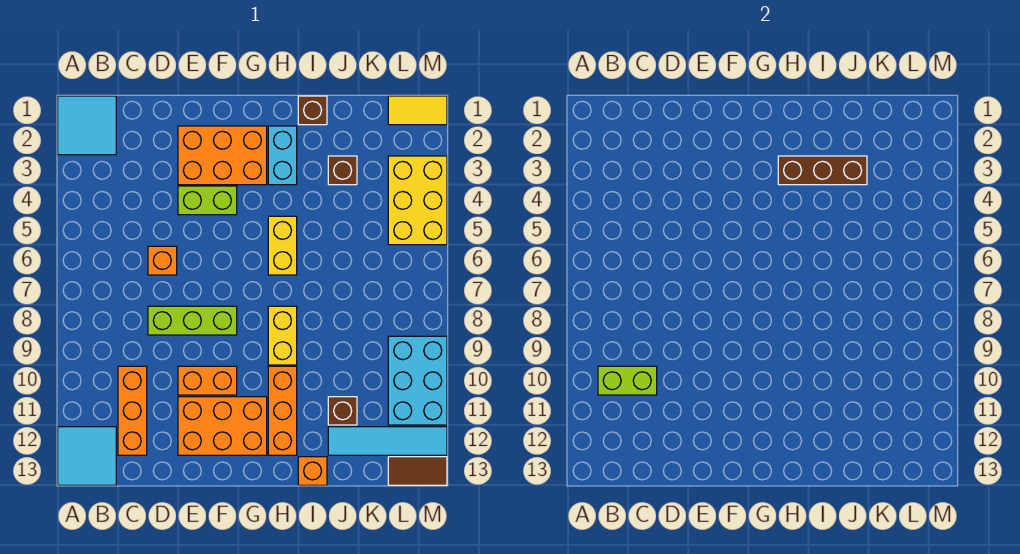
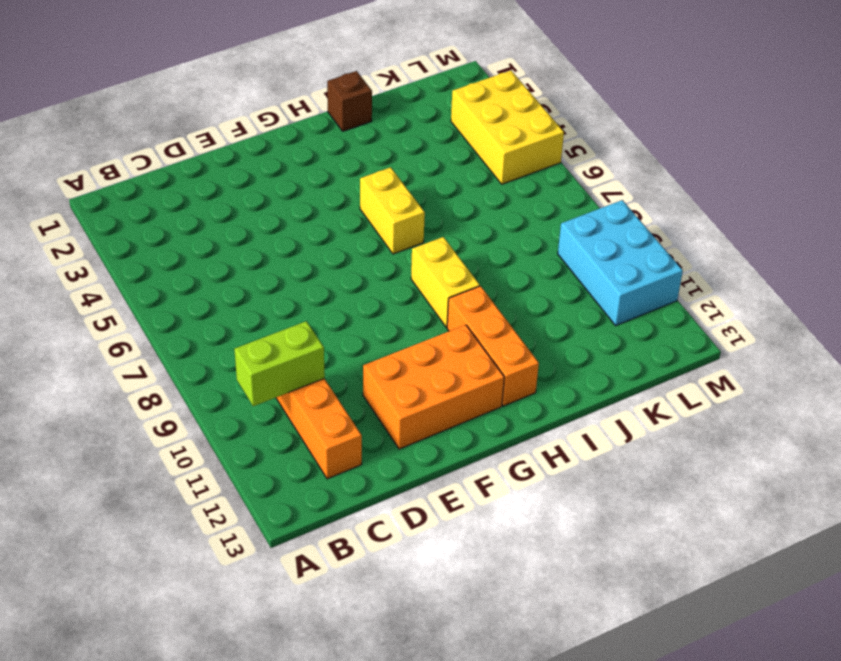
none -> cyan 2x2 tile [58,96,116,155]
none -> cyan 2x2 tile [58,427,116,485]
none -> orange 1x1 brick [148,246,177,275]

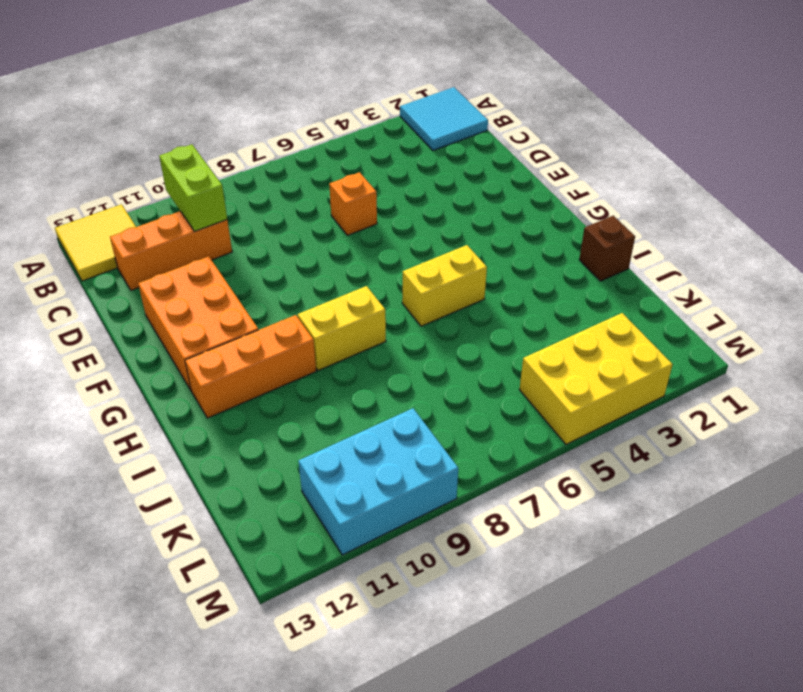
yellow 2x2 tile [55,204,136,281] -> cyan 2x2 tile [58,427,116,485]
none -> lime 1x3 brick [148,306,237,335]
none -> orange 2x3 brick [178,126,267,185]
none -> lime 1x2 brick [178,186,237,215]

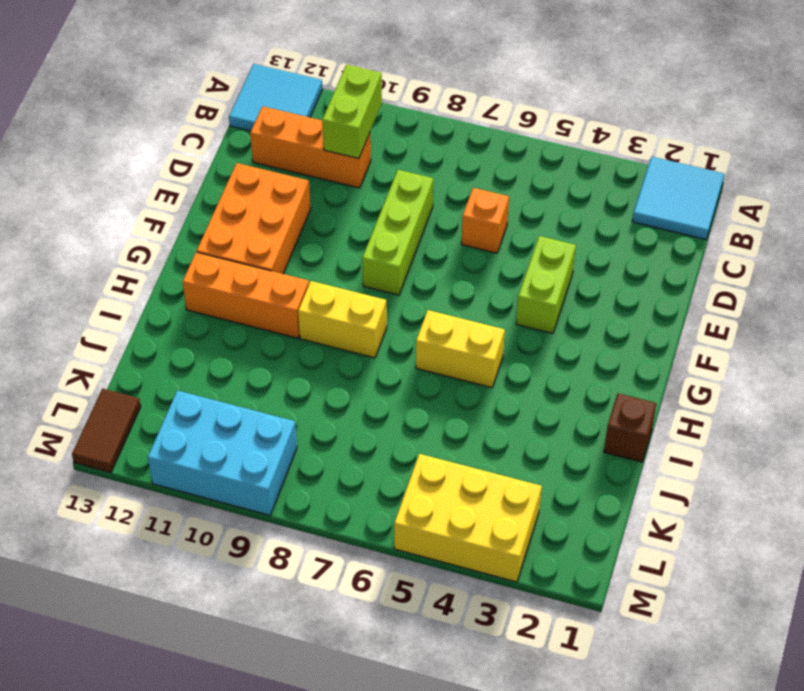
none -> orange 2x3 brick [178,126,267,185]
none -> orange 1x2 brick [178,366,237,395]
none -> cyan 1x2 brick [268,126,297,185]

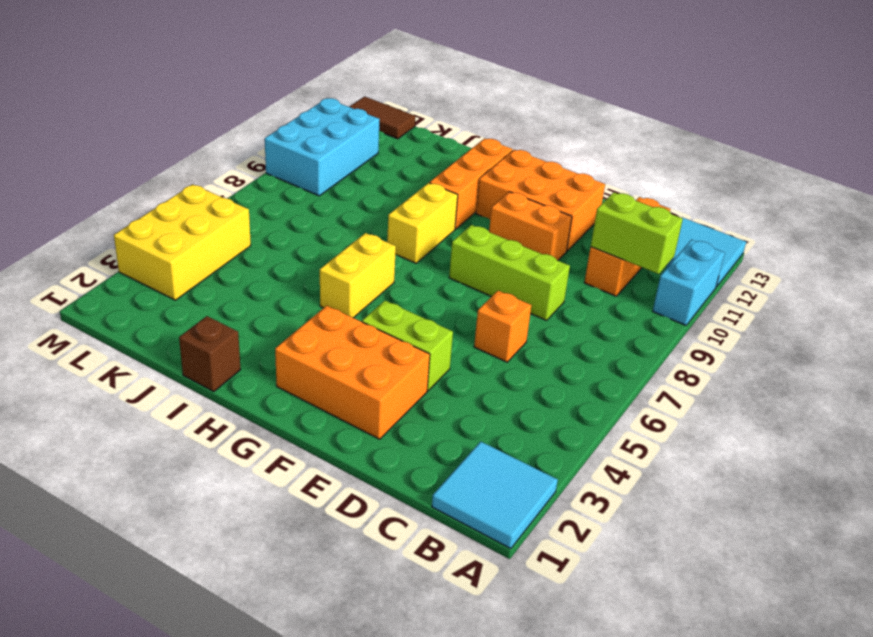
cyan 1x2 brick [653,240,725,325] -> cyan 1x2 brick moved to [268,126,297,185]
none -> orange 1x1 brick [298,457,327,485]
none -> brown 1x1 brick [328,156,357,185]
none -> brown 1x1 brick [328,397,357,425]

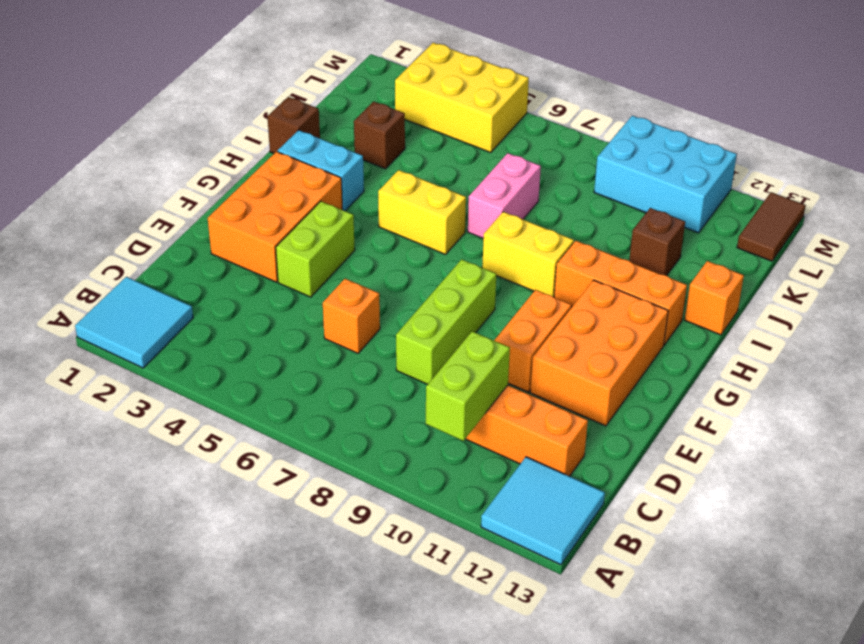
pink 1x2 brick [468,153,541,238] -> none
none -> cyan 1x4 tile [328,427,447,455]
none -> yellow 1x2 tile [388,96,447,125]
none -> brown 1x3 brick [778,156,867,185]

